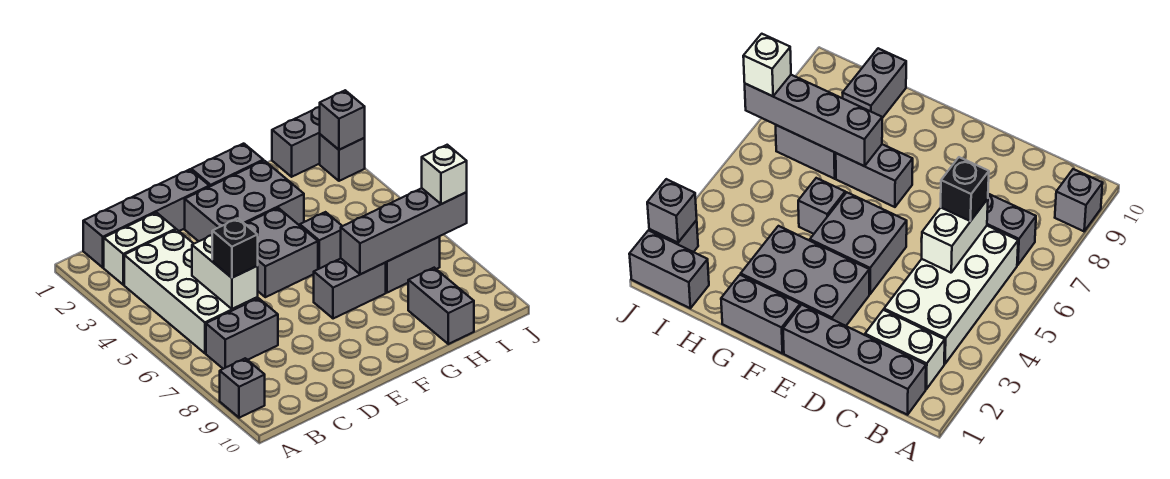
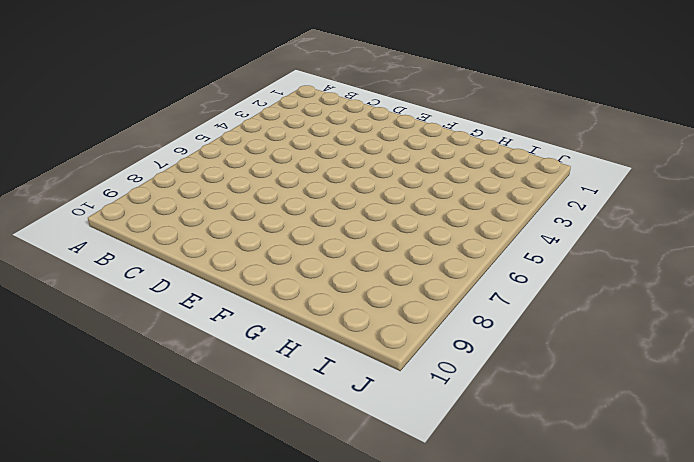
none -> grey 1x1 brick [220,358,265,418]
none -> grey 1x4 brick [83,169,209,268]
none -> white 1x2 brick [104,212,176,285]

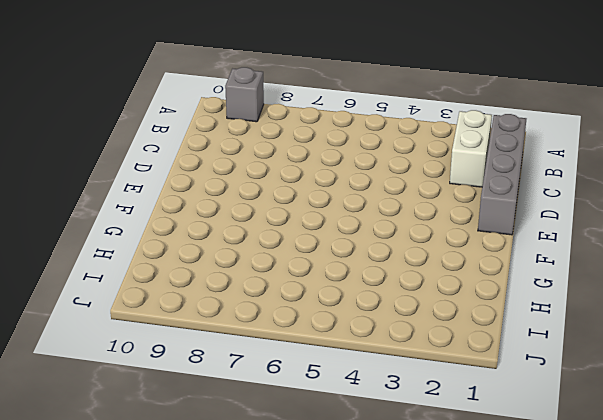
none -> white 2x4 brick [124,230,258,353]
none -> grey 1x2 brick [206,298,278,369]
none -> grey 2x3 brick [185,161,304,241]

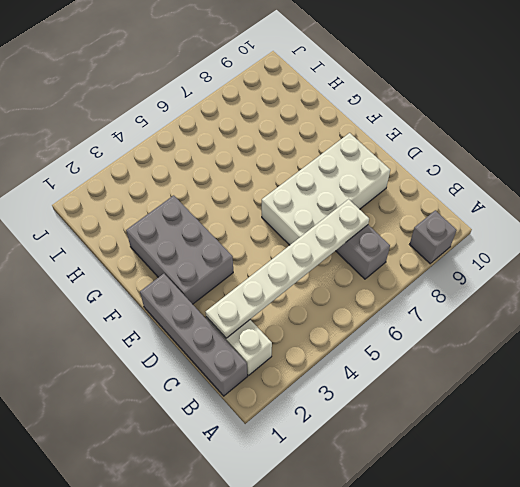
white 1x6 plate [206,199,369,338] -> white 1x2 brick [192,235,258,309]
white 2x4 brick [262,133,390,245] -> white 2x4 brick moved to [124,230,258,353]
none -> grey 2x2 brick [245,208,318,297]
none -> grey 1x2 brick [191,144,263,187]
none -> grey 1x2 brick [314,259,386,319]

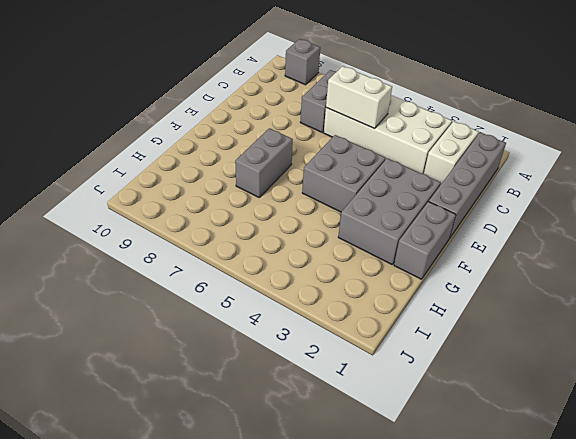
none -> grey 1x1 brick [300,212,342,269]
none -> grey 1x2 brick [385,237,440,293]
none -> grey 1x2 brick [408,268,474,344]

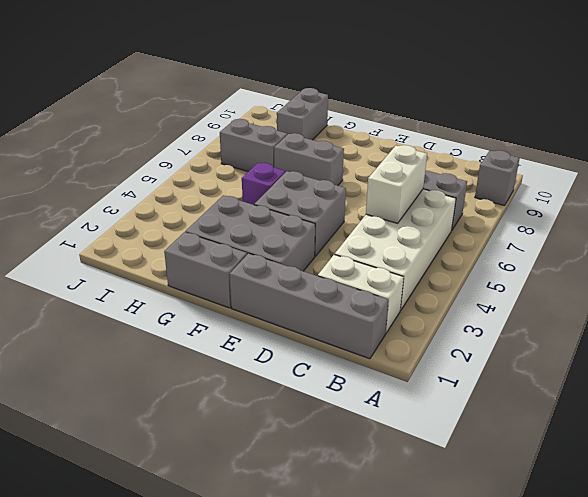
purple 1x1 brick [242,163,285,205] -> grey 1x1 brick [300,212,342,269]
none -> grey 1x2 brick [272,107,320,177]
none -> grey 1x1 brick [320,134,365,181]
none -> grey 1x4 brick [341,188,467,274]

